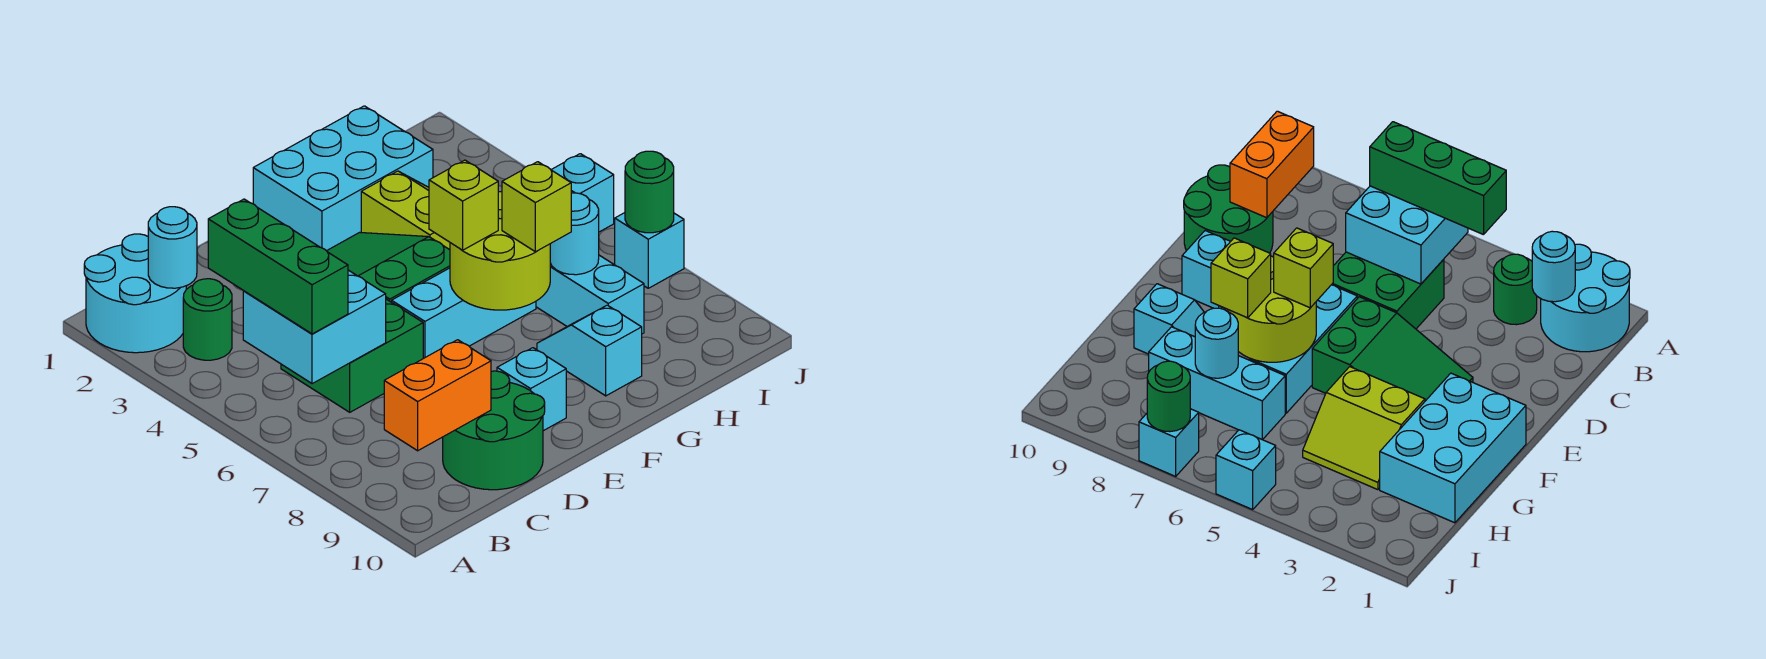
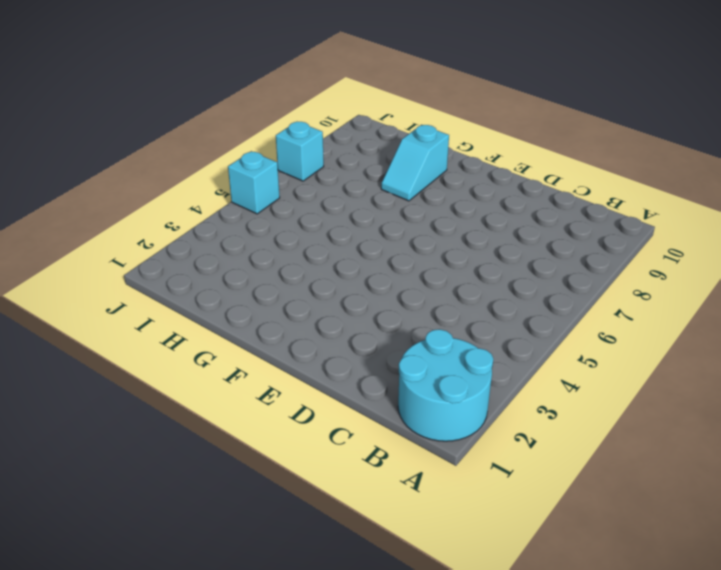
none -> green 1x1 round brick [183,279,232,360]
none -> green 2x2 brick [281,299,423,412]
none -> green 2x2 round brick [443,371,545,490]

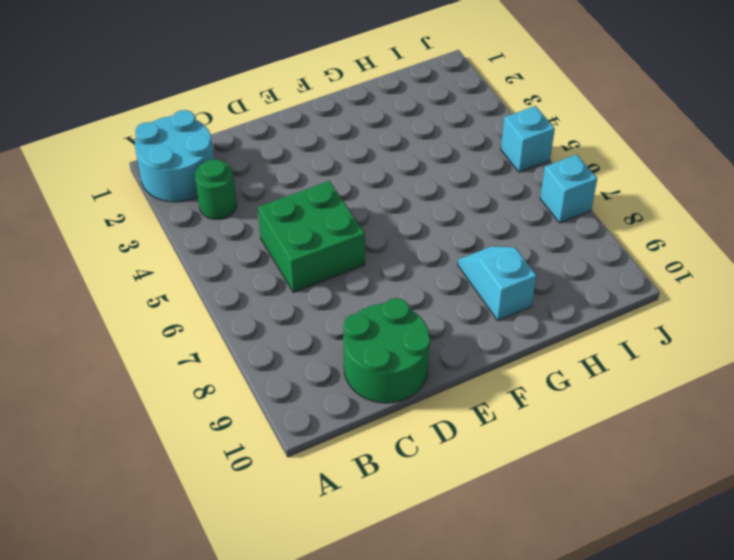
none -> green 2x3 slope [327,232,450,302]
none -> cyan 1x3 brick [392,268,536,358]
none -> cyan 1x1 brick [497,348,566,431]

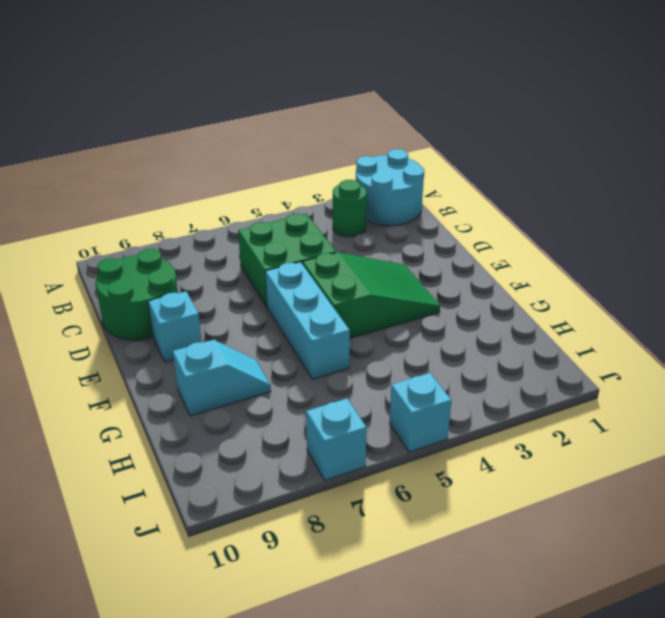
none -> cyan 2x3 brick [253,106,433,251]
none -> lime 2x2 slope [361,171,450,250]
none -> cyan 1x3 brick [536,255,644,334]

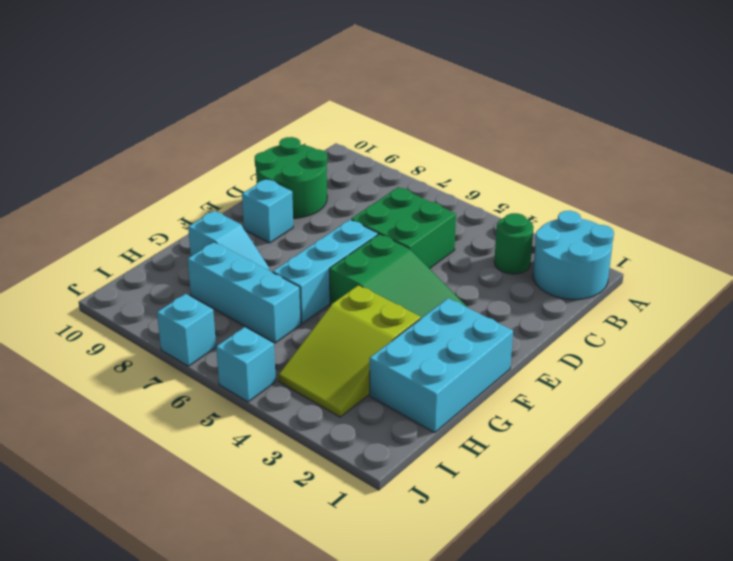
lime 2x3 slope [278,285,421,417] -> lime 2x2 slope [361,171,450,250]
none -> cyan 1x1 round brick [148,207,197,288]
none -> cyan 2x2 brick [243,270,386,384]
none -> orange 1x2 brick [384,340,491,451]

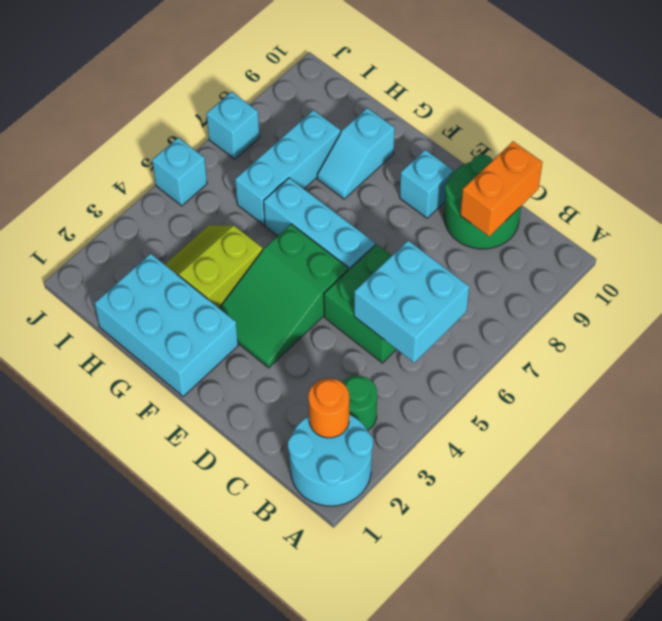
orange 1x1 round brick [309,378,349,438] -> cyan 1x1 round brick [148,207,197,288]
orange 1x2 brick [460,141,543,236] -> orange 1x2 brick turned to [384,340,491,451]
none -> lime 2x2 round brick [450,192,550,310]
none -> cyan 1x1 round brick [550,193,599,275]
none -> green 1x1 round brick [625,151,674,233]

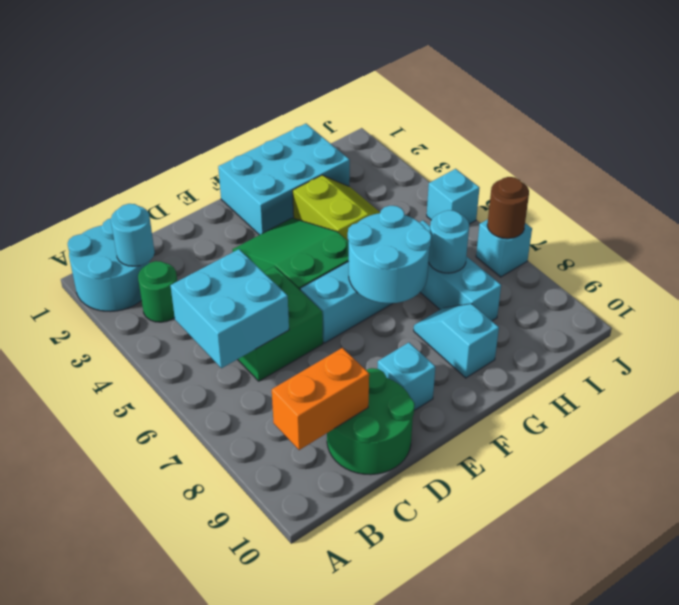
cyan 2x2 round brick [348,206,431,303] -> lime 2x2 round brick [450,192,550,310]
brown 1x1 round brick [487,177,529,239] -> green 1x1 round brick [625,151,674,233]
none -> green 1x3 brick [208,199,348,334]
none -> lime 1x1 brick [429,160,498,250]
none -> lime 1x1 brick [502,162,571,252]

